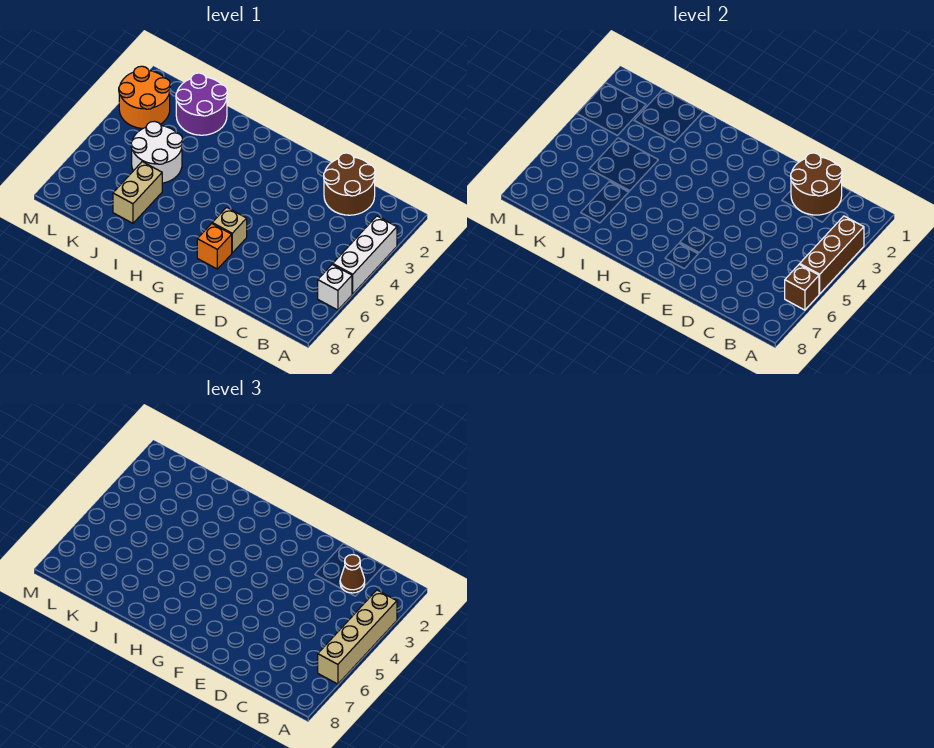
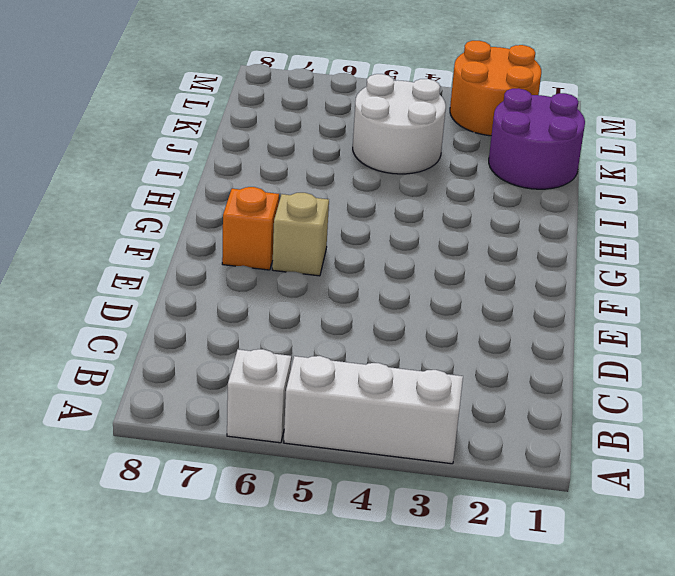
none -> brown 2x2 round brick [324,153,375,215]
none -> tan 1x2 brick [113,162,162,223]
none -> brown 1x3 brick [800,216,864,294]

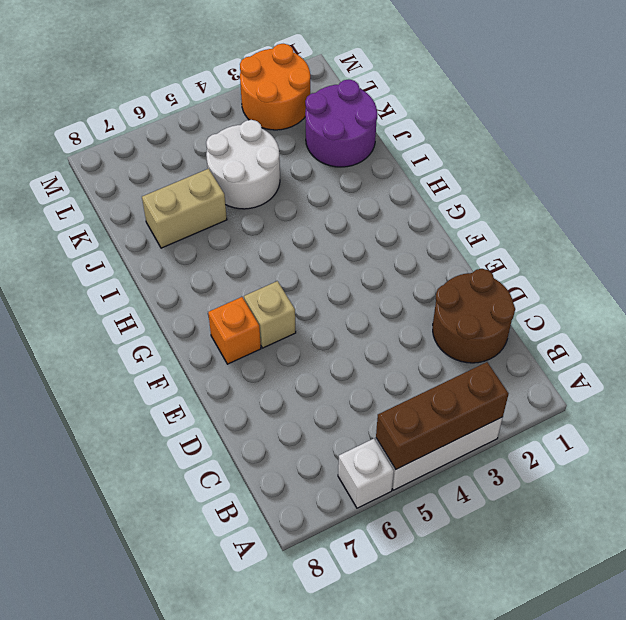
none -> brown 1x1 brick [785,264,819,310]
none -> brown 2x2 round brick [791,153,842,215]
none -> tan 1x4 brick [318,590,397,684]

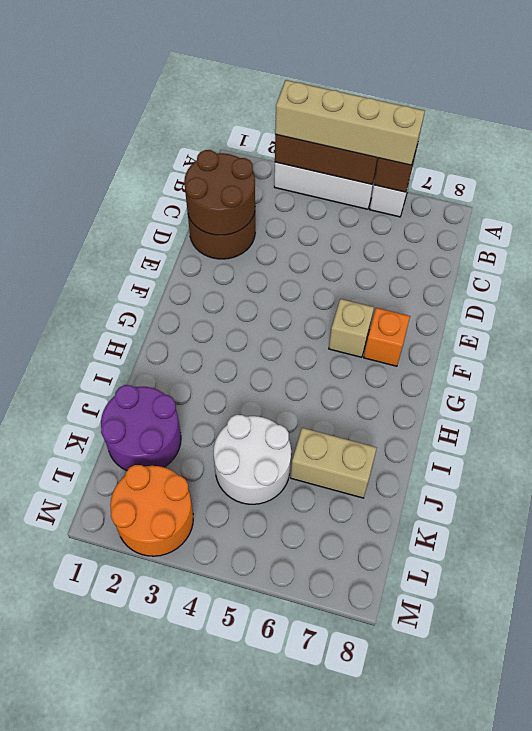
none -> brown 1x1 cone [340,555,365,593]

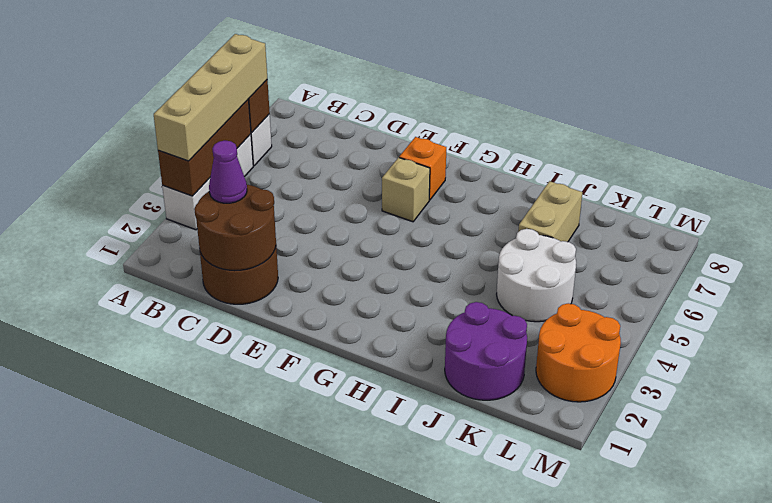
purple 1x1 cone [209,141,247,203] -> brown 1x1 cone [340,555,365,593]

